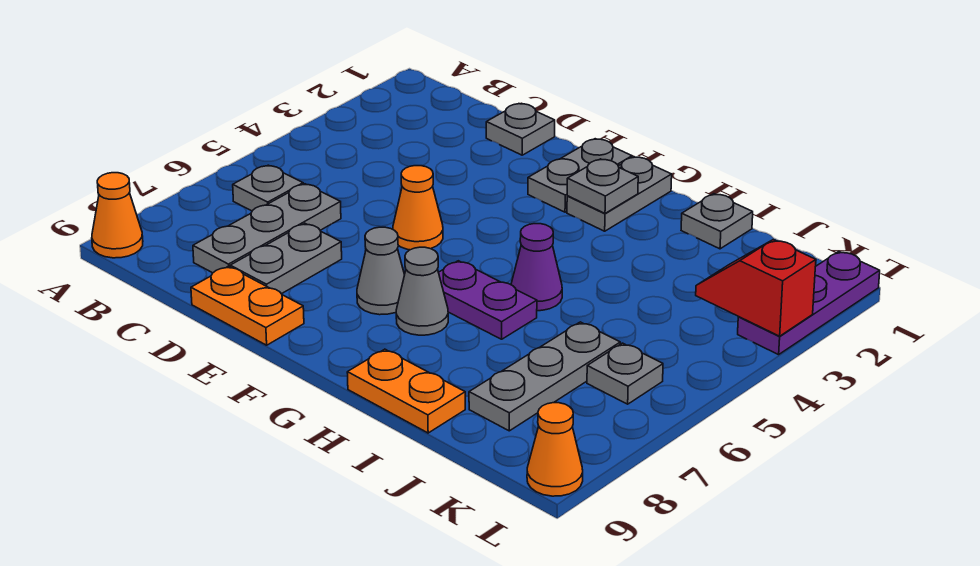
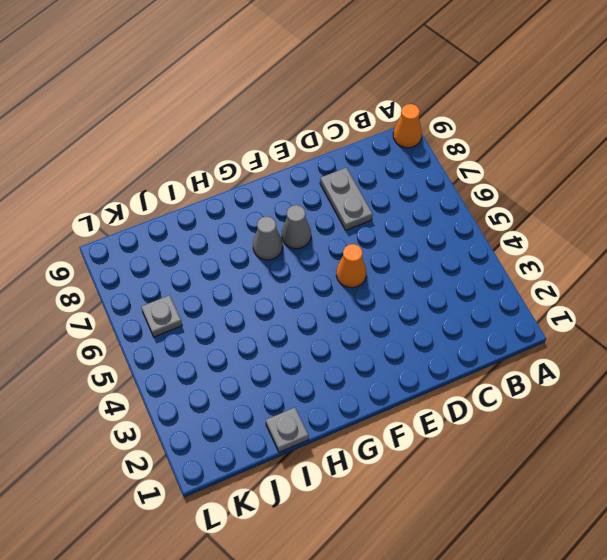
none -> grey 1x1 plate [233,165,303,211]
none -> grey 1x3 plate [193,184,341,273]
none -> grey 1x1 plate [486,104,555,155]

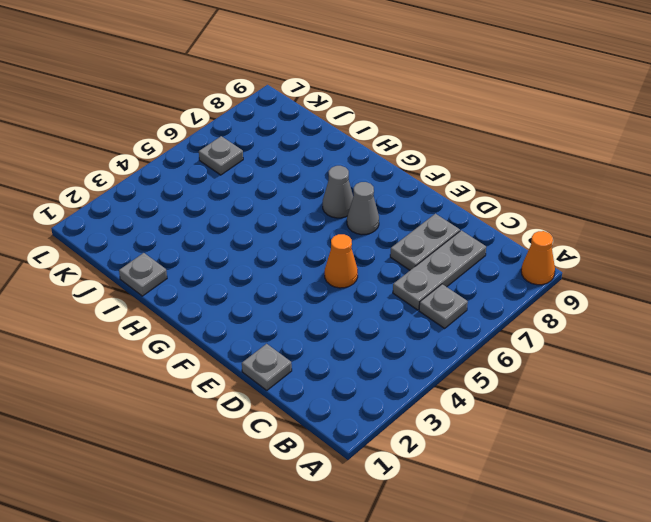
none -> orange 1x2 plate [191,266,304,345]
none -> grey 1x2 plate [528,139,632,212]
none -> grey 1x2 plate [567,157,672,231]

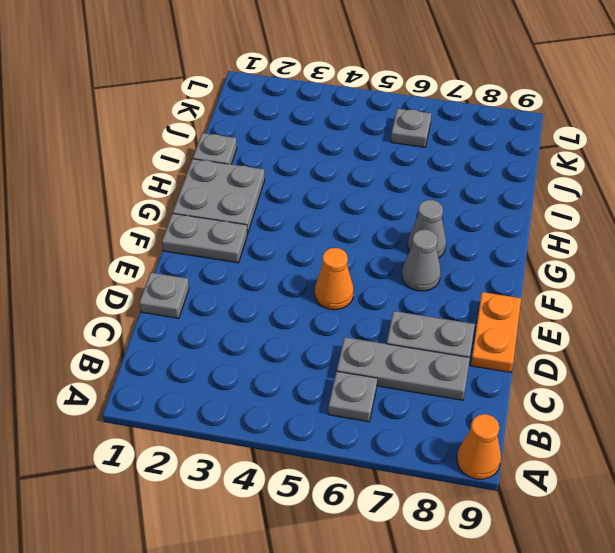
grey 2x2 plate [173,159,265,234] -> grey 1x2 plate [567,157,672,231]
none -> purple 1x2 plate [438,261,537,339]
none -> purple 1x1 cone [511,224,562,311]
none -> orange 1x2 plate [347,349,465,433]

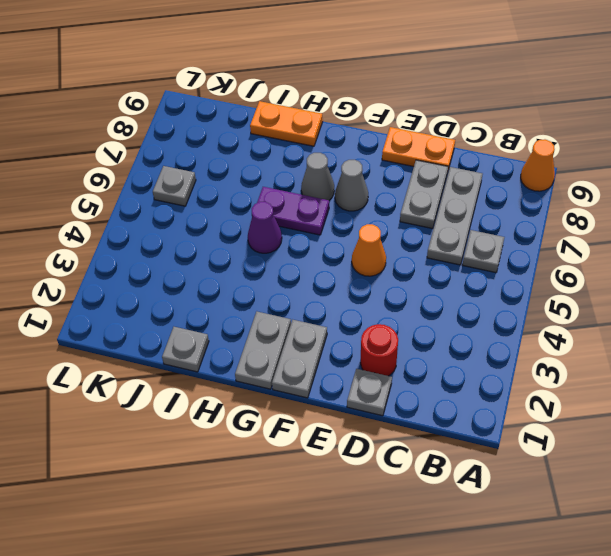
red 1x1 round brick [361,324,398,376] -> none
none -> grey 1x3 plate [469,322,620,431]
none -> purple 1x3 plate [738,252,880,355]
none -> orange 1x1 cone [527,403,583,496]

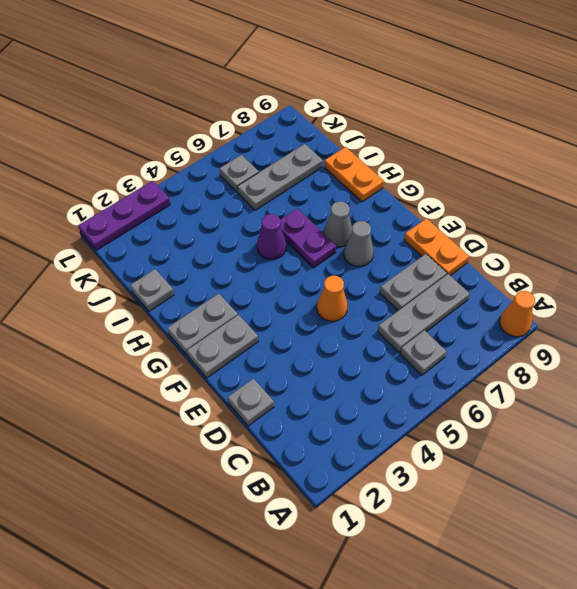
none -> orange 1x1 cone [527,403,583,496]
none -> grey 1x1 plate [567,159,638,213]
none -> red 1x2 slope [696,240,816,336]

